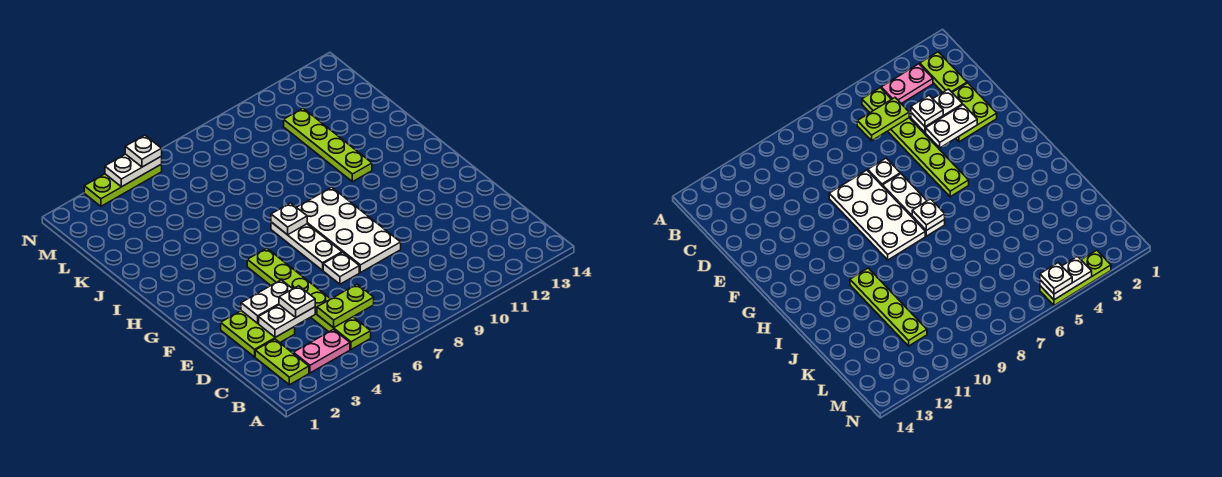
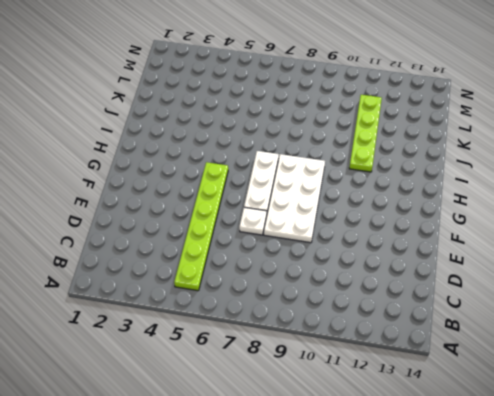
none -> lime 1x2 plate [255,339,309,385]
none -> pink 1x2 plate [293,330,350,373]
none -> lime 2x2 plate [221,311,295,357]

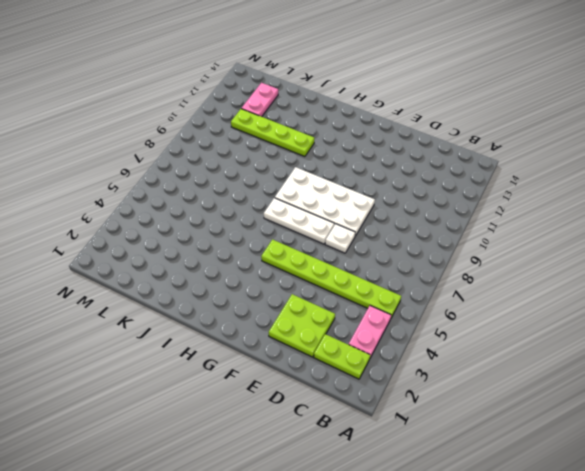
pink 1x2 plate [241,83,278,117] -> none
none -> lime 1x3 plate [84,164,162,206]
none -> lime 1x2 plate [317,284,374,328]
none -> white 1x2 plate [259,305,315,337]

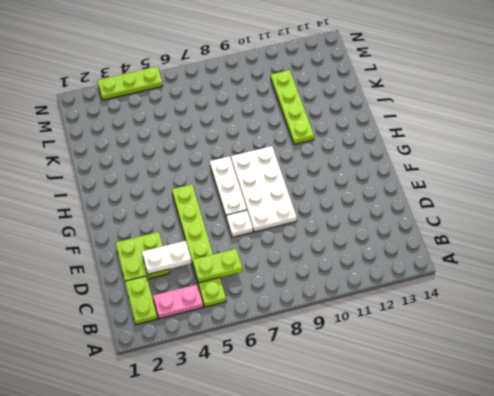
none -> white 1x2 plate [241,280,292,323]
none -> white 1x1 plate [271,203,307,235]
none -> white 1x2 plate [105,154,162,187]

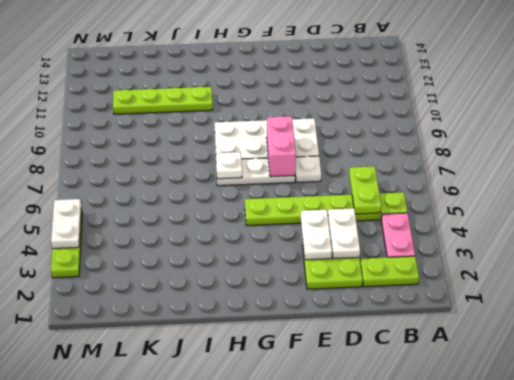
pink 1x2 brick [267,116,296,177] -> none
none -> white 1x1 plate [279,286,315,317]
none -> white 1x1 plate [125,135,162,167]

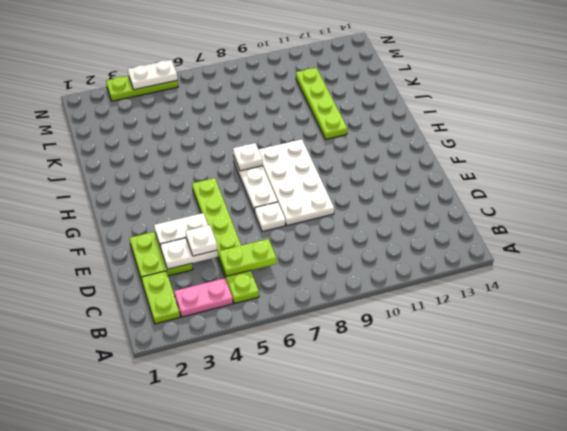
none -> white 1x1 plate [125,135,162,167]

